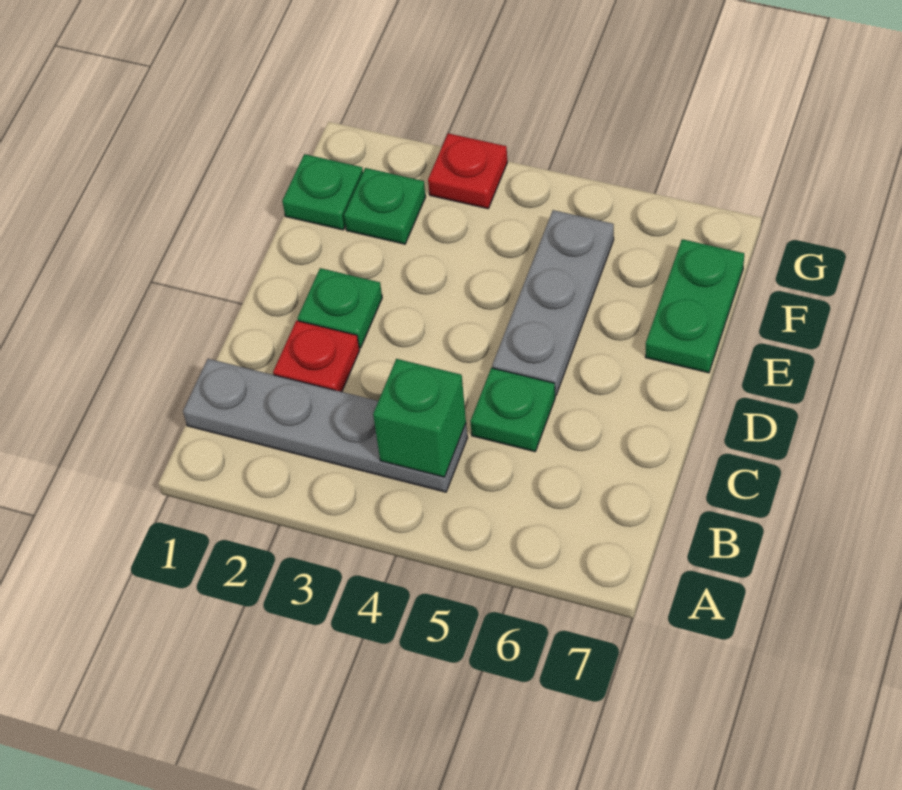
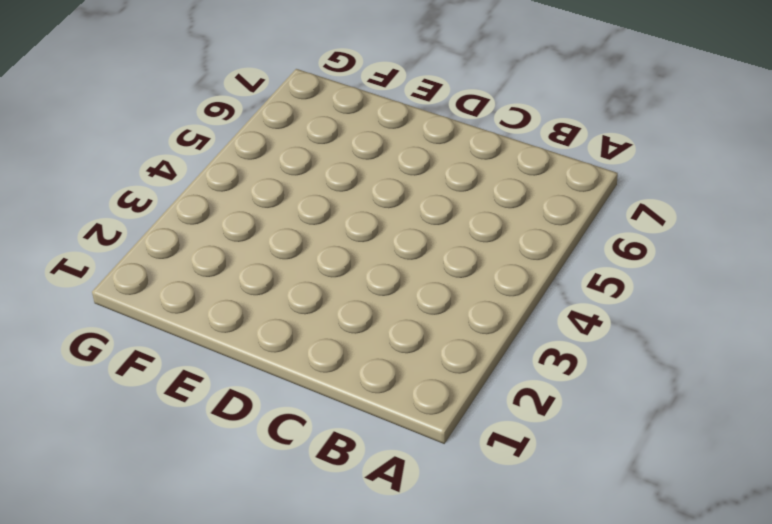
none -> grey 1x4 plate [183,359,467,492]
none -> red 1x1 plate [273,321,360,392]

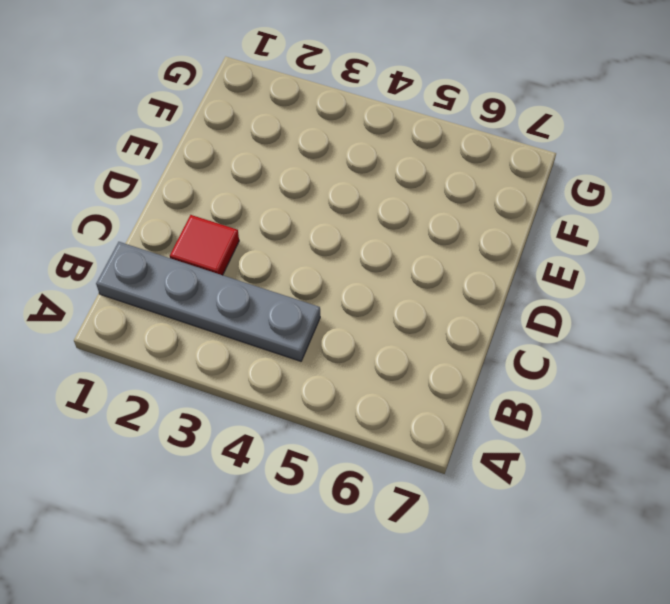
red 1x1 tile [170,215,239,275] -> red 1x1 plate [273,321,360,392]
none -> green 1x1 plate [470,368,555,452]
none -> green 1x1 plate [297,268,382,348]

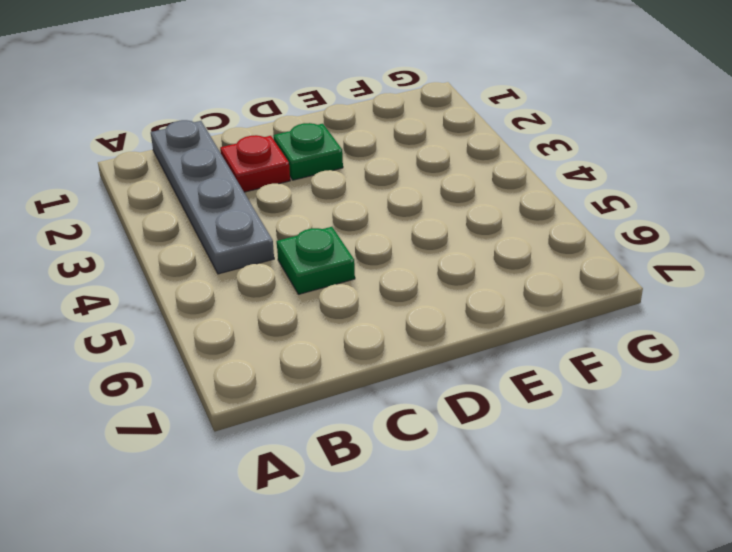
none -> grey 1x3 plate [492,210,614,396]
none -> green 1x2 plate [645,239,744,373]

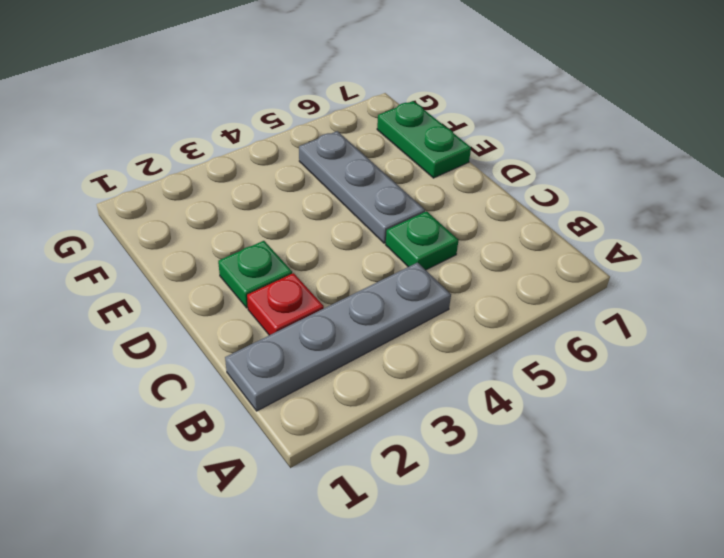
none -> green 1x1 plate [282,154,363,230]
none -> green 1x1 plate [344,168,426,244]

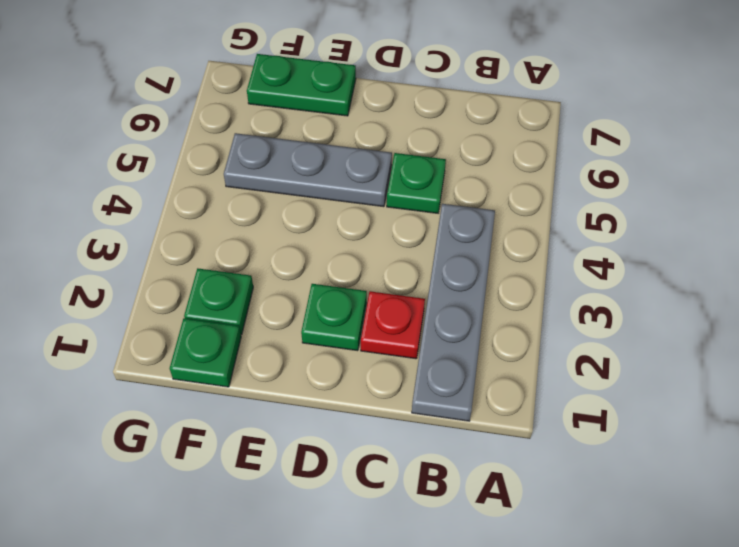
none -> red 1x1 plate [428,133,507,209]
none -> green 1x1 brick [373,359,466,477]

